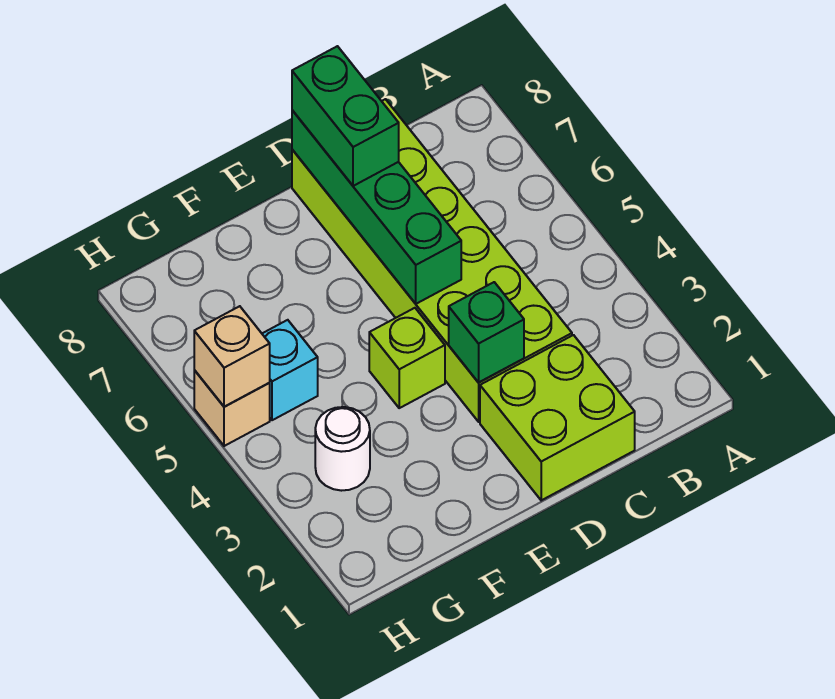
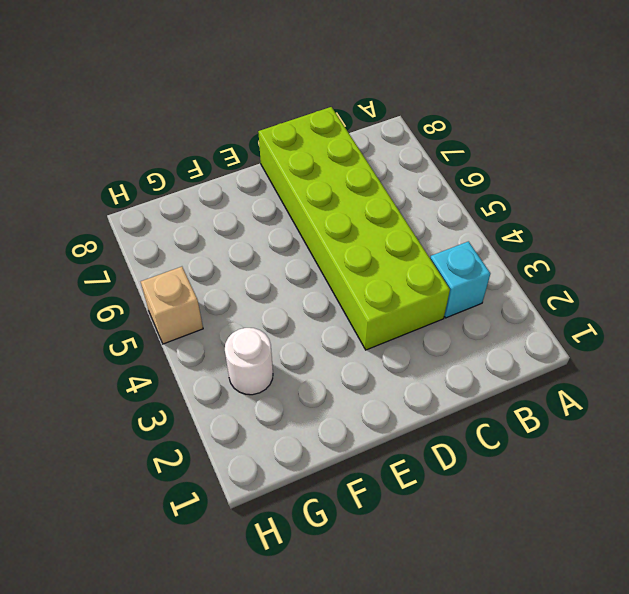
cyan 1x1 brick [430,241,490,318] -> cyan 1x1 brick moved to [262,320,318,420]
none -> lime 2x2 brick [480,335,635,500]
none -> lime 1x1 brick [369,308,445,408]

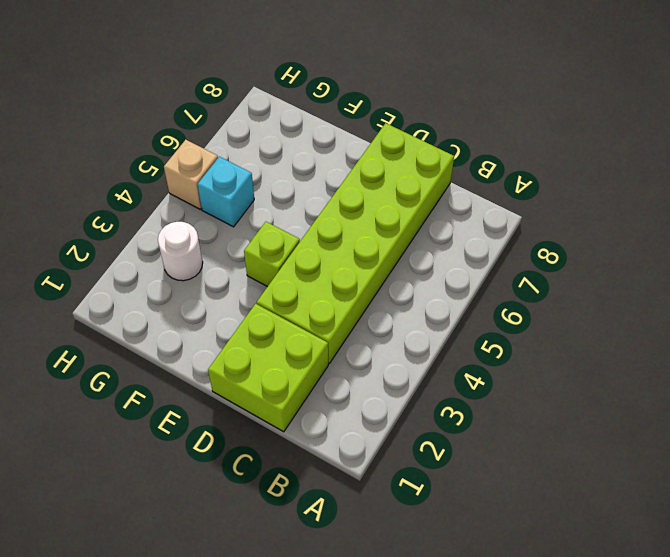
none -> green 1x1 brick [449,282,524,383]
none -> green 1x4 brick [292,110,461,304]

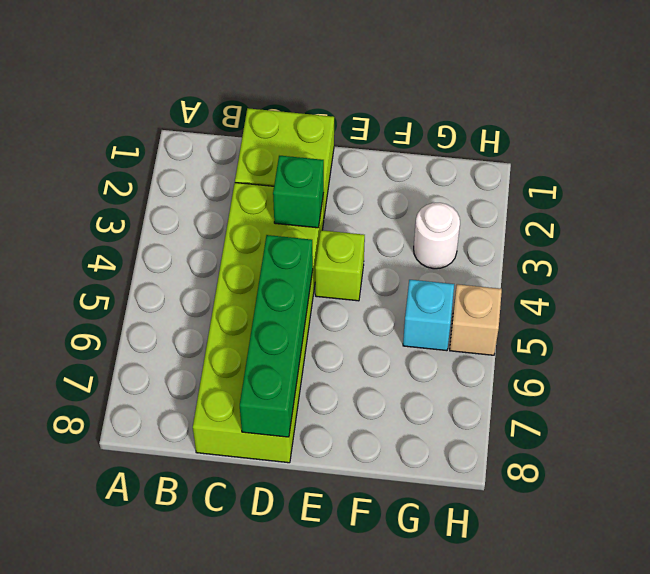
none -> tan 1x1 brick [194,306,270,407]
none -> green 1x2 brick [292,46,399,186]

